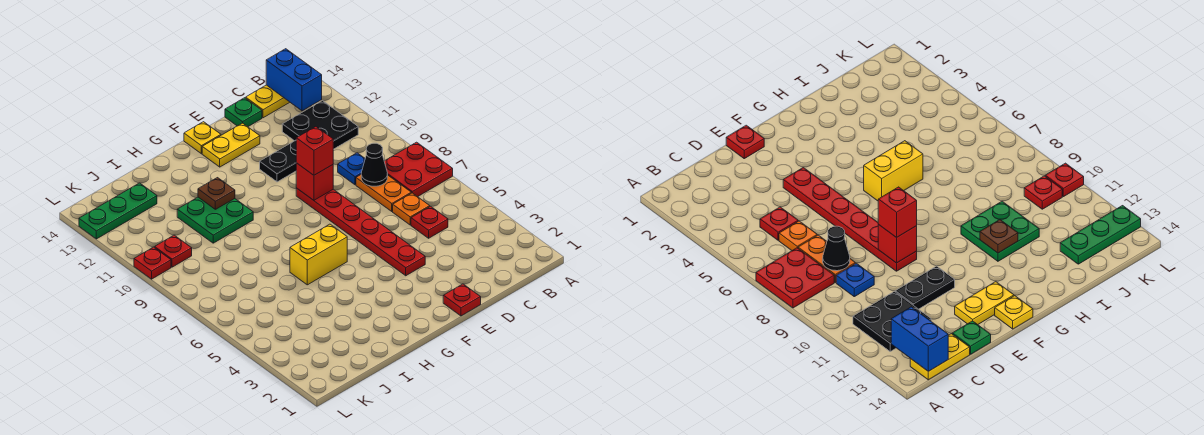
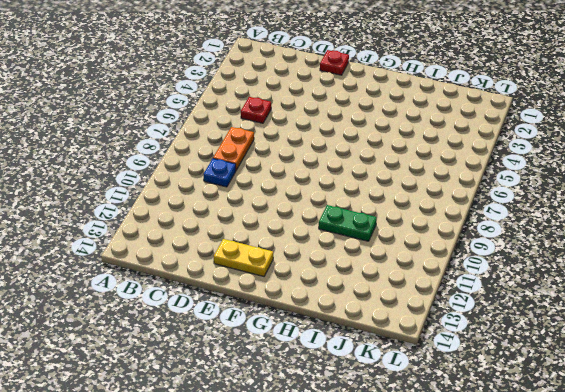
green 1x2 plate [319,205,377,241] -> green 2x2 plate [177,197,253,243]
none -> red 2x2 plate [384,142,453,197]
none -> black 2x2 plate [282,101,358,149]
none -> yellow 1x2 plate [246,85,290,118]

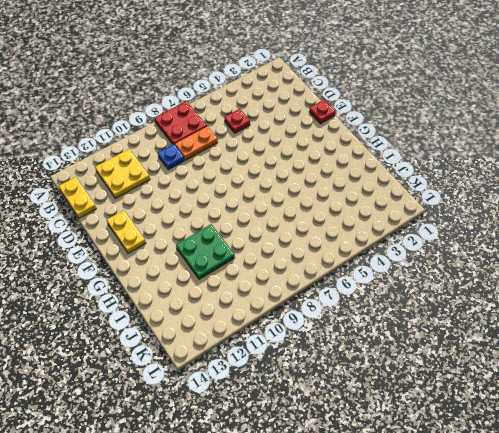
yellow 2x2 plate [95,149,150,198] -> black 2x2 plate [282,101,358,149]
none -> orange 1x1 plate [393,193,430,225]
none -> black 1x2 plate [260,140,296,182]
none -> green 1x1 plate [225,98,262,127]

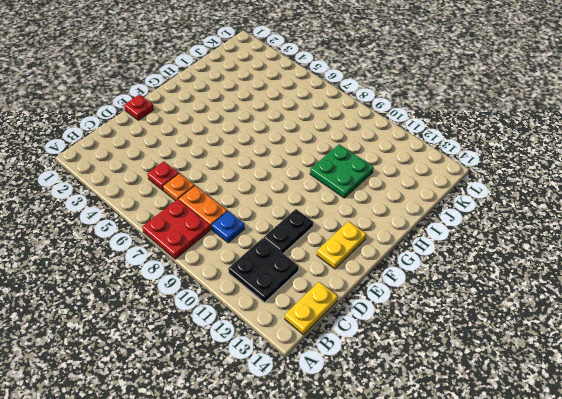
none -> green 1x1 plate [225,98,262,127]
none -> red 1x6 plate [296,188,425,276]
none -> yellow 1x1 plate [184,122,221,154]

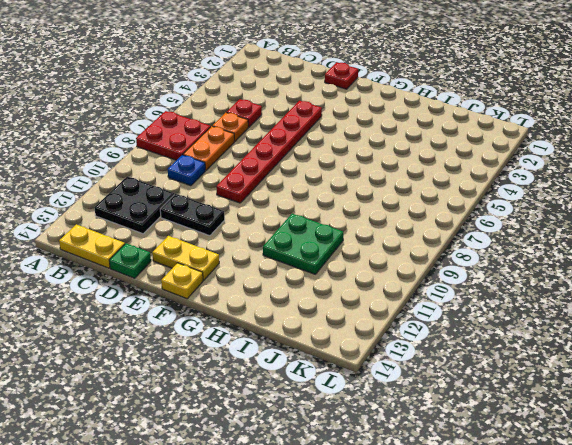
none -> yellow 1x2 brick [290,224,347,285]
none -> green 1x3 plate [79,183,157,239]
none -> red 1x1 plate [155,235,192,267]

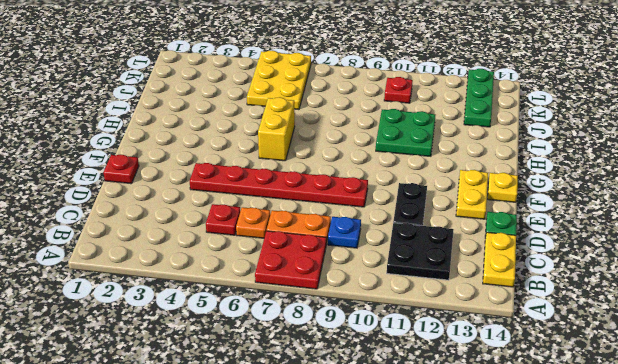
yellow 2x3 plate [247,50,311,110] -> none
none -> red 1x1 plate [134,247,171,279]
none -> blue 1x2 brick [266,49,322,111]
none -> black 1x1 cone [361,143,388,186]

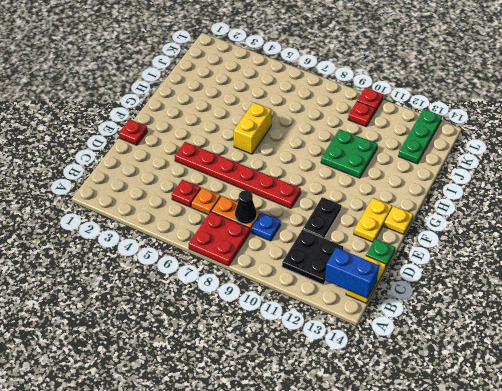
none -> red 1x1 brick [296,163,333,200]
none -> brown 1x1 plate [198,178,235,209]
none -> red 1x1 brick [296,127,333,175]

